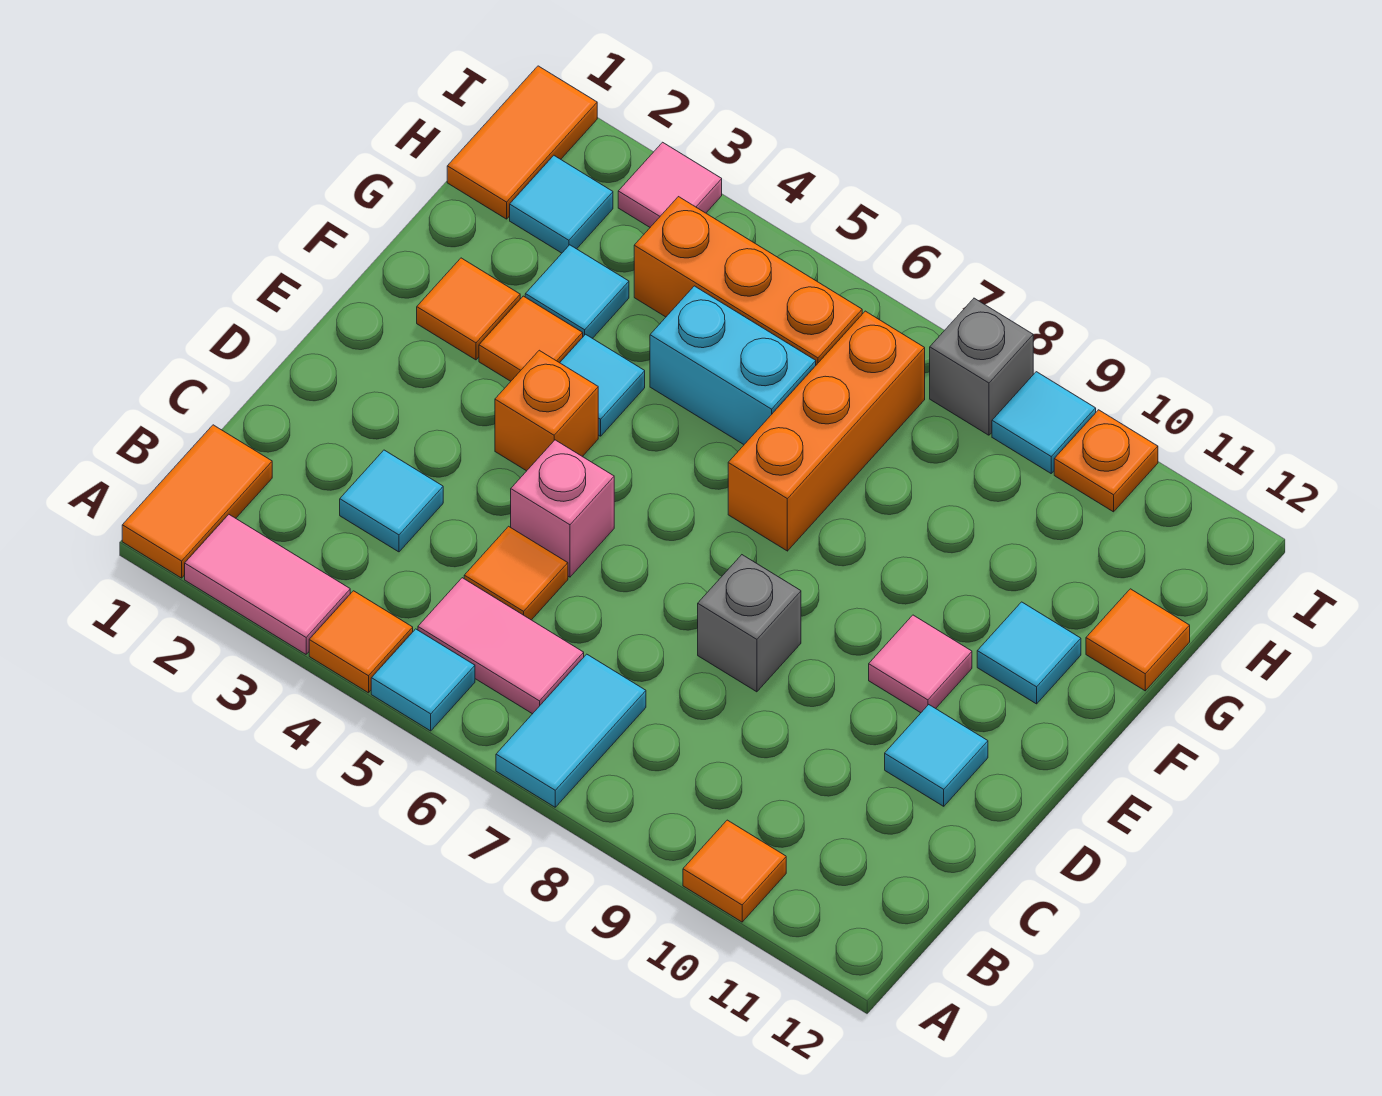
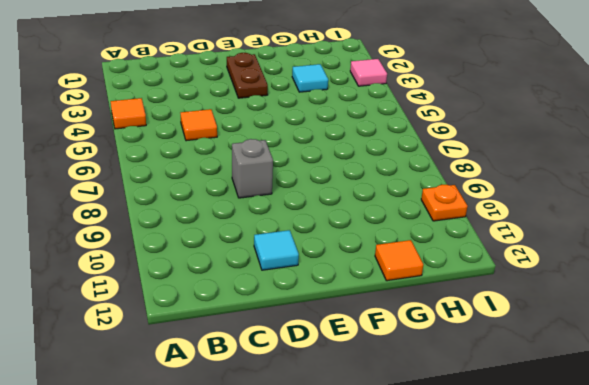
brown 1x2 plate [227,53,268,98] -> none
none -> orange 1x2 tile [122,425,272,578]
none -> pink 1x2 tile [185,515,350,654]
none -> cyan 1x1 tile [371,629,475,731]

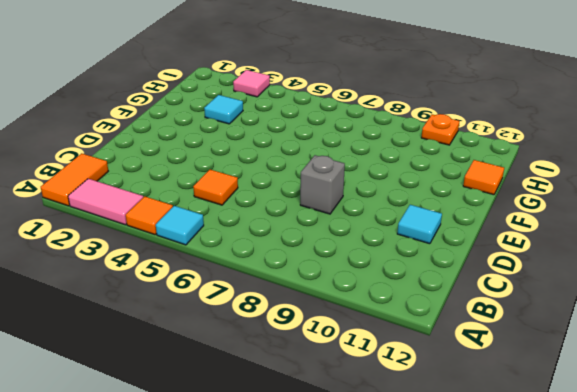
none -> cyan 1x2 tile [496,654,646,807]
none -> orange 1x1 tile [683,820,786,922]
none -> pink 1x2 tile [418,578,584,714]

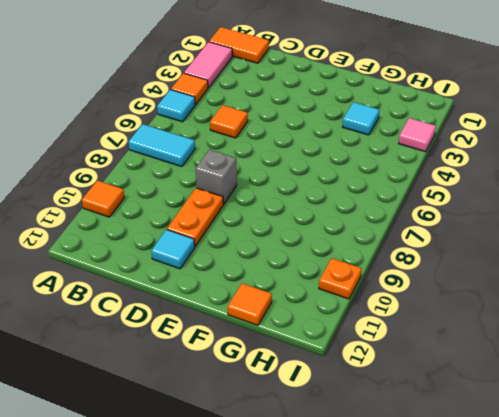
orange 1x2 plate [167,188,223,246] -> none
none -> pink 1x2 tile [418,578,584,714]
none -> cyan 1x1 tile [340,450,443,552]
none -> pink 1x1 brick [511,440,614,577]

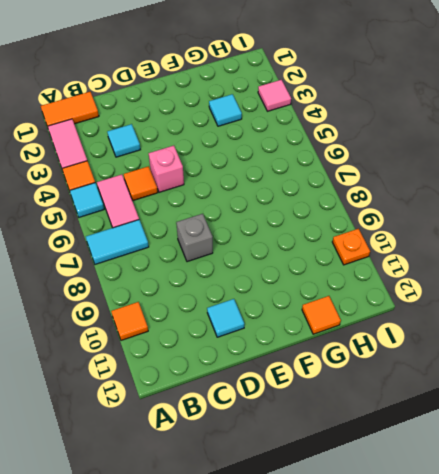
none -> orange 1x1 brick [495,350,598,471]
none -> pink 1x1 tile [869,615,972,713]
none -> orange 1x1 tile [417,258,520,360]

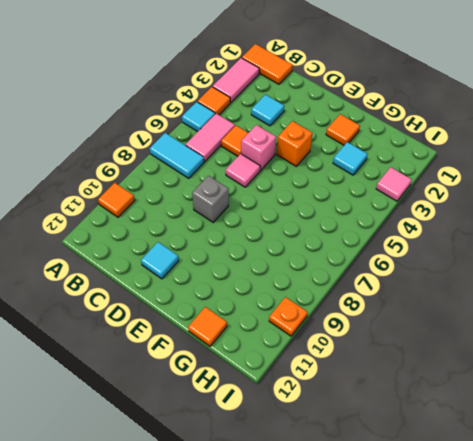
pink 1x1 tile [226,154,260,187] -> pink 1x1 tile moved to [869,615,972,713]
none -> orange 1x1 tile [479,296,583,381]
none -> cyan 1x1 tile [560,334,645,436]
none -> orange 1x3 brick [728,311,925,551]

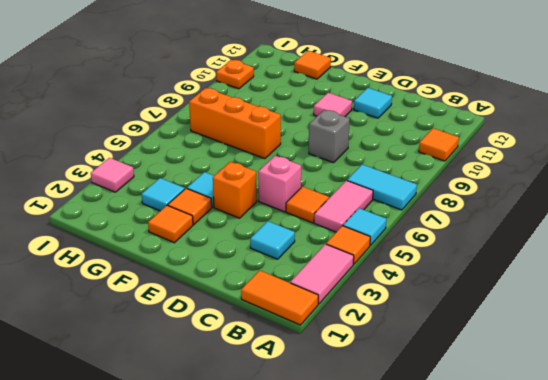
none -> cyan 1x1 tile [977,602,1081,704]
none -> cyan 1x2 brick [650,286,816,444]
none -> orange 1x2 tile [447,66,597,219]

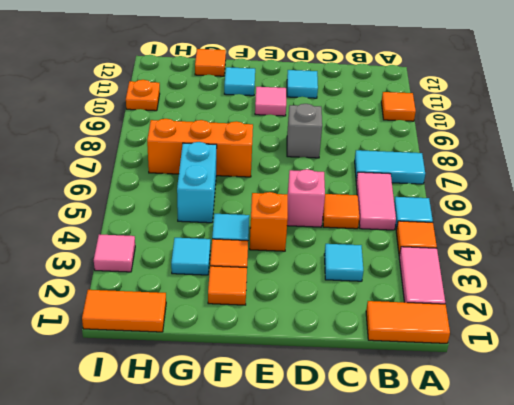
none -> cyan 1x1 tile [510,156,613,253]
none -> orange 1x3 brick [634,197,862,365]
none -> grey 1x1 brick [930,298,1033,435]

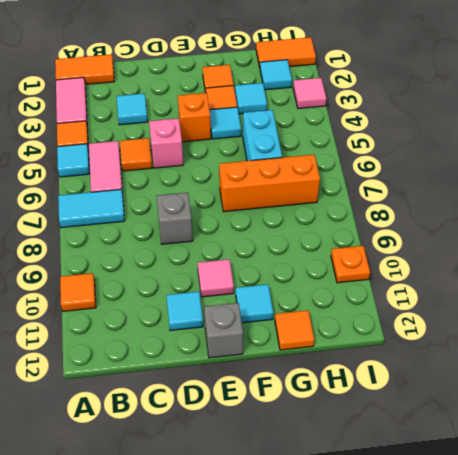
grey 1x1 brick [204,303,243,358] -> grey 1x1 brick moved to [930,298,1033,435]
none -> orange 1x3 brick [634,197,862,365]
none -> cyan 1x1 tile [992,372,1096,473]

